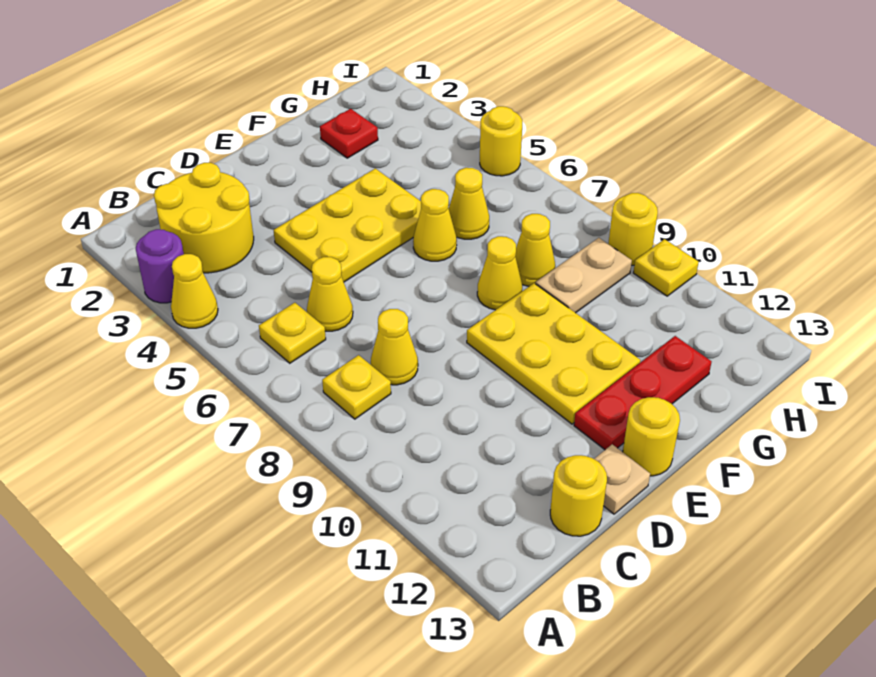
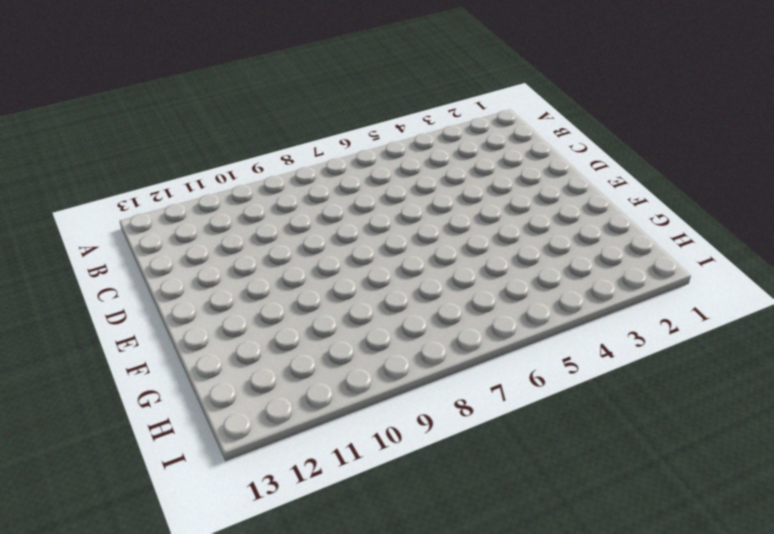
none -> purple 1x1 round brick [136,229,184,303]
none -> yellow 1x1 cone [171,254,218,328]
none -> yellow 2x2 round brick [154,163,254,273]

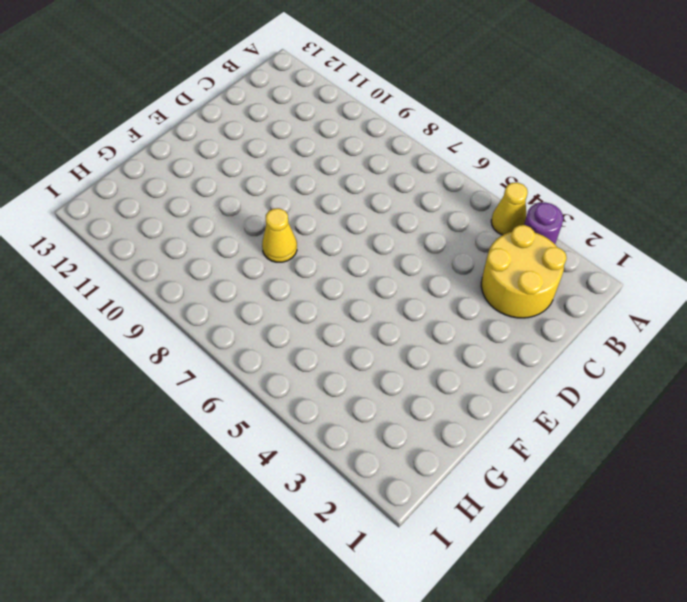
none -> yellow 1x1 plate [259,303,326,363]
none -> yellow 1x1 plate [322,355,391,419]
none -> yellow 1x1 cone [307,257,353,331]

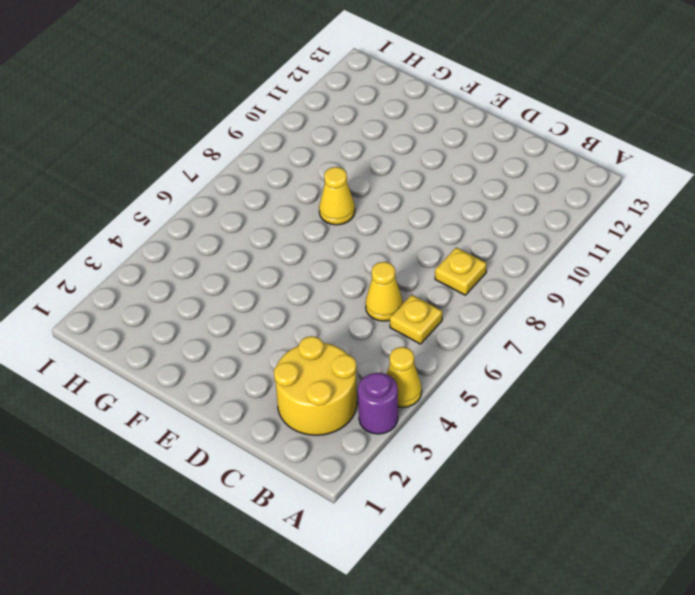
none -> yellow 1x1 cone [371,309,418,385]
none -> yellow 1x1 round brick [550,455,607,536]
none -> yellow 2x3 plate [274,168,421,282]

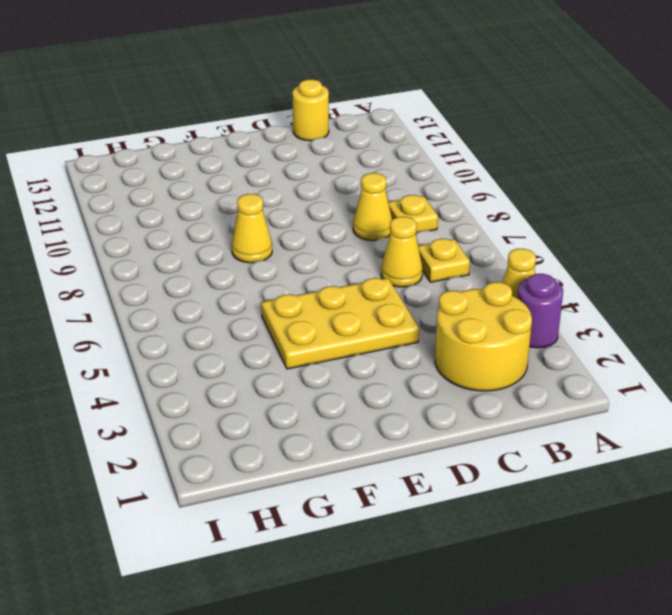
none -> tan 1x1 plate [594,444,650,514]
none -> yellow 2x3 plate [467,283,640,424]
none -> red 1x3 plate [574,336,712,450]

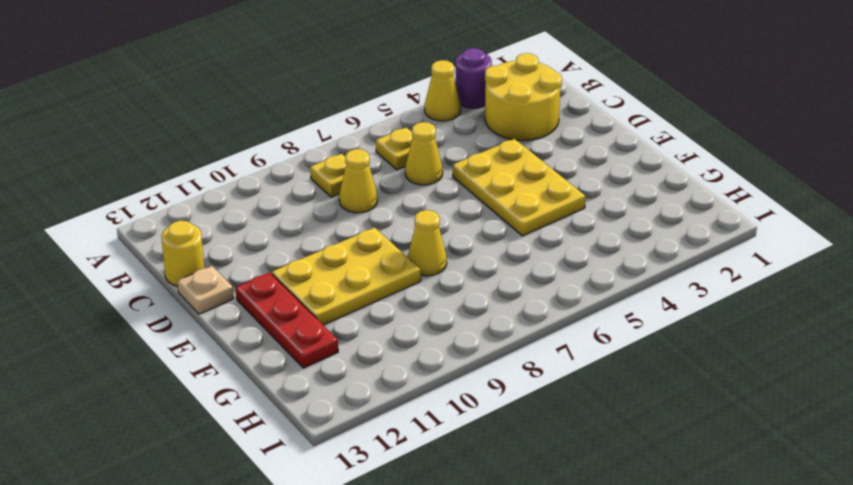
none -> yellow 1x1 round brick [623,397,680,476]
none -> yellow 1x1 cone [413,189,457,261]
none -> red 1x1 plate [320,109,378,158]

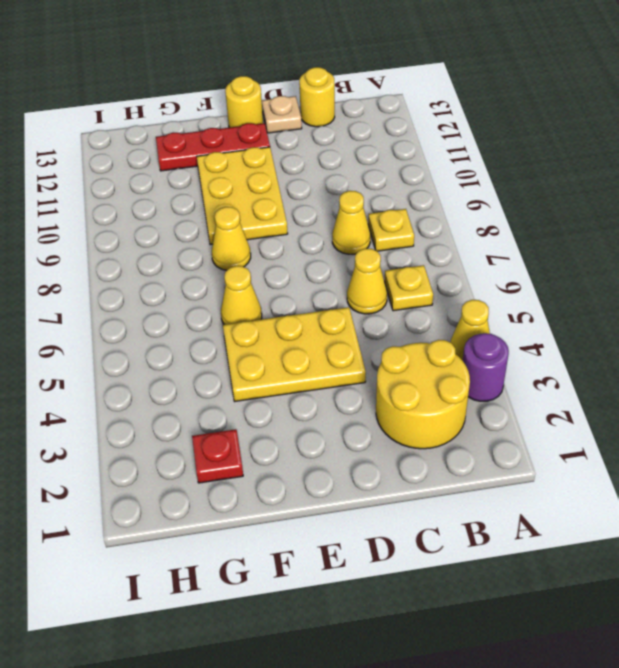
none -> yellow 1x1 cone [448,168,489,239]
none -> yellow 1x1 cone [516,214,555,286]
none -> tan 1x2 plate [536,238,632,313]

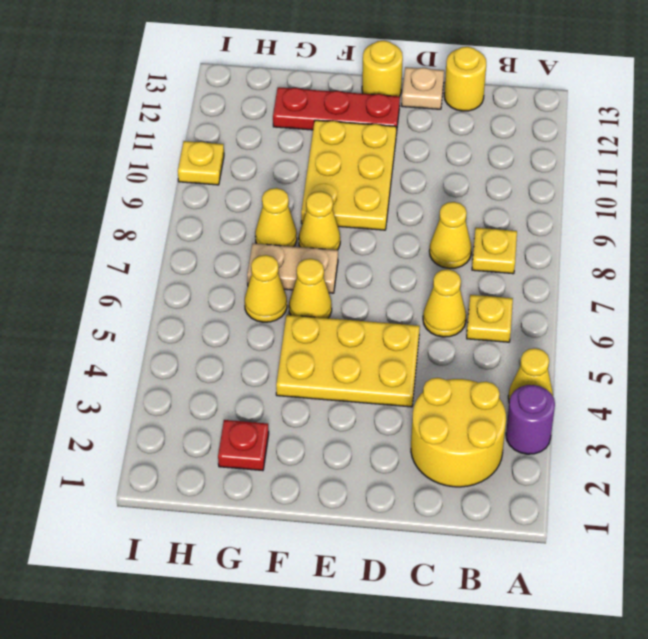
tan 1x2 plate [247,243,338,293] -> tan 1x2 plate moved to [536,238,632,313]
none -> yellow 1x1 round brick [480,106,522,176]
none -> yellow 1x1 round brick [608,193,658,265]

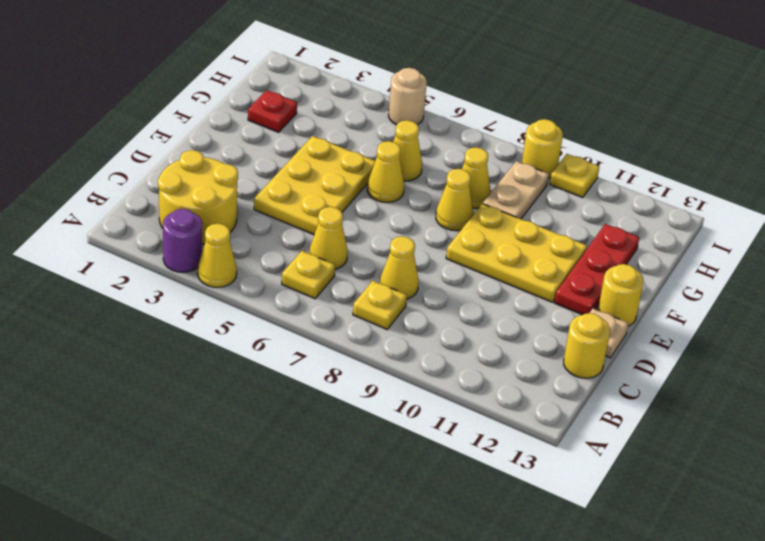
tan 1x1 round brick [389,68,427,125] -> yellow 1x1 round brick [480,106,522,176]

